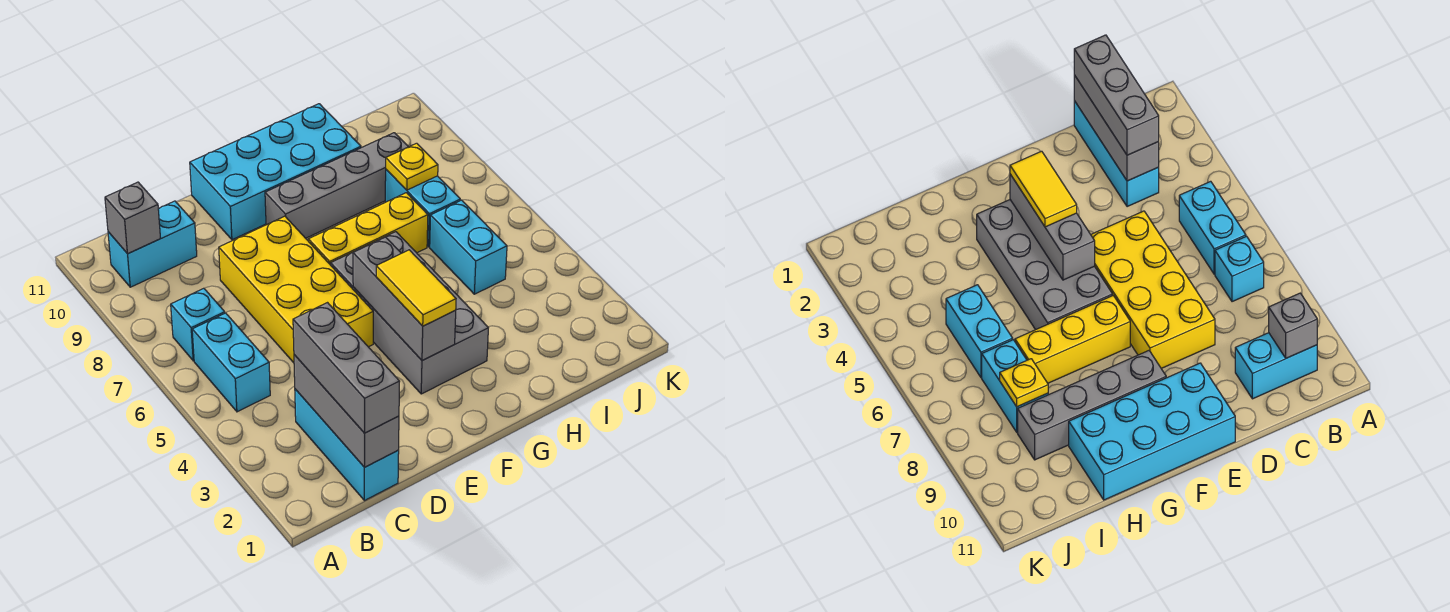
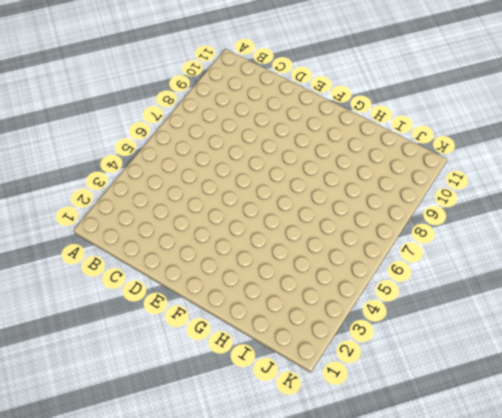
none -> cyan 1x2 brick [192,313,270,412]
none -> cyan 1x1 brick [171,288,225,361]
none -> cyan 1x2 brick [108,201,197,287]

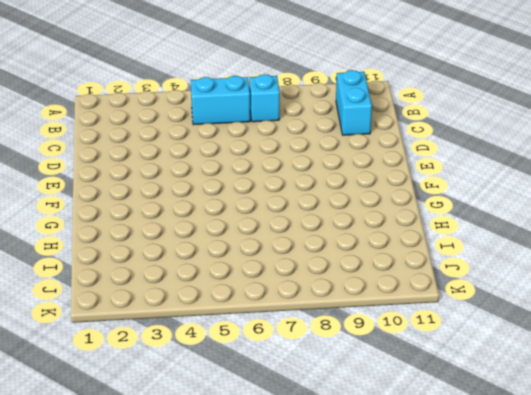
none -> cyan 1x3 brick [295,389,399,501]
none -> yellow 2x4 brick [219,216,373,363]
none -> cyan 2x4 brick [190,104,361,240]

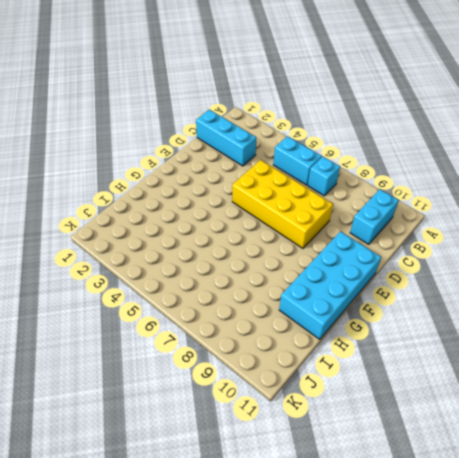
none -> grey 2x4 brick [331,232,488,394]
none -> yellow 1x3 brick [308,193,428,265]
none -> grey 1x4 brick [265,133,408,238]

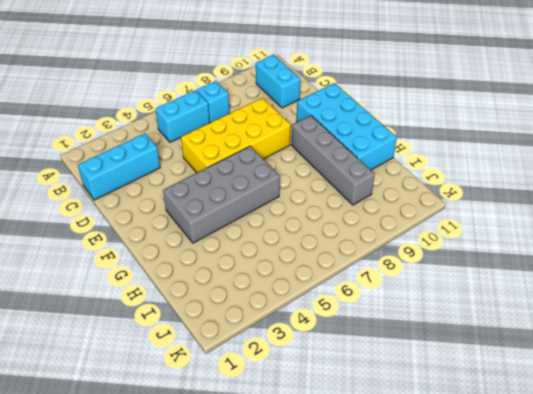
none -> yellow 1x3 brick [308,193,428,265]
none -> cyan 1x2 brick [430,200,507,294]
none -> cyan 1x2 brick [385,170,460,247]

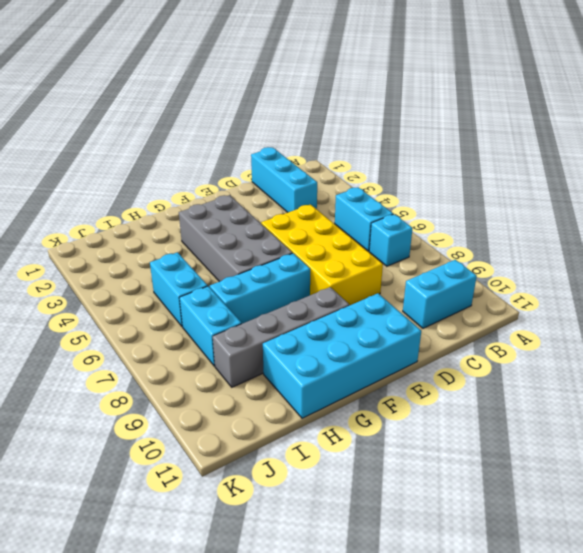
cyan 1x3 brick [210,253,310,324] -> yellow 1x3 brick [308,193,428,265]
none -> grey 1x1 brick [105,182,161,254]
none -> grey 1x3 brick [294,355,399,467]
none -> grey 1x3 brick [353,237,456,361]

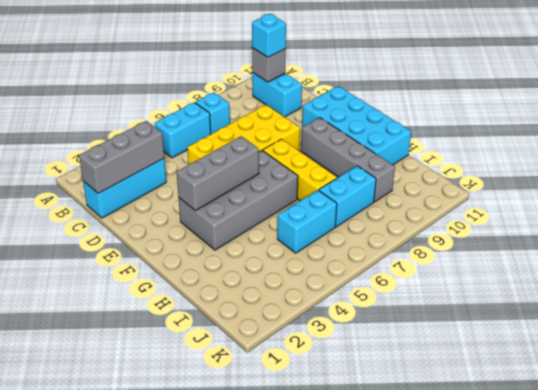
cyan 1x1 brick [252,14,286,57] -> none
none -> yellow 1x1 plate [386,143,438,190]
none -> grey 1x3 brick [293,303,400,433]
none -> yellow 1x2 tile [376,250,456,326]

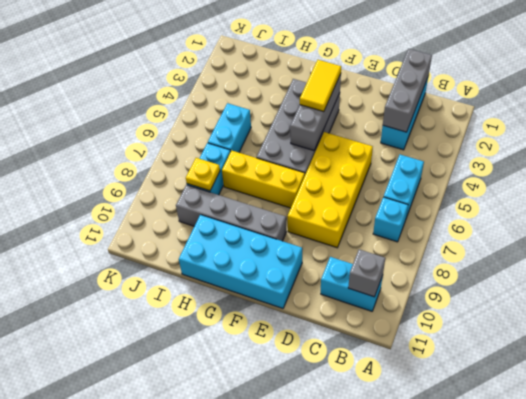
none -> grey 1x3 brick [293,303,400,433]

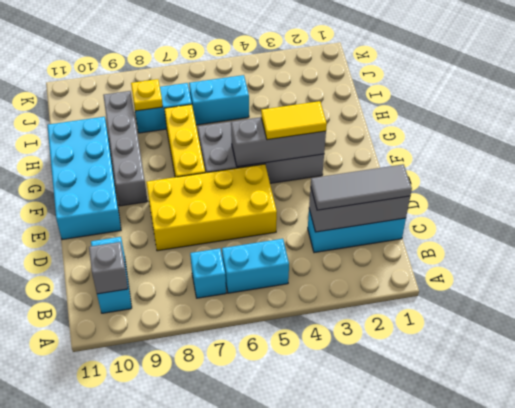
grey 1x3 tile [311,164,412,210] -> grey 1x3 brick [293,303,400,433]

